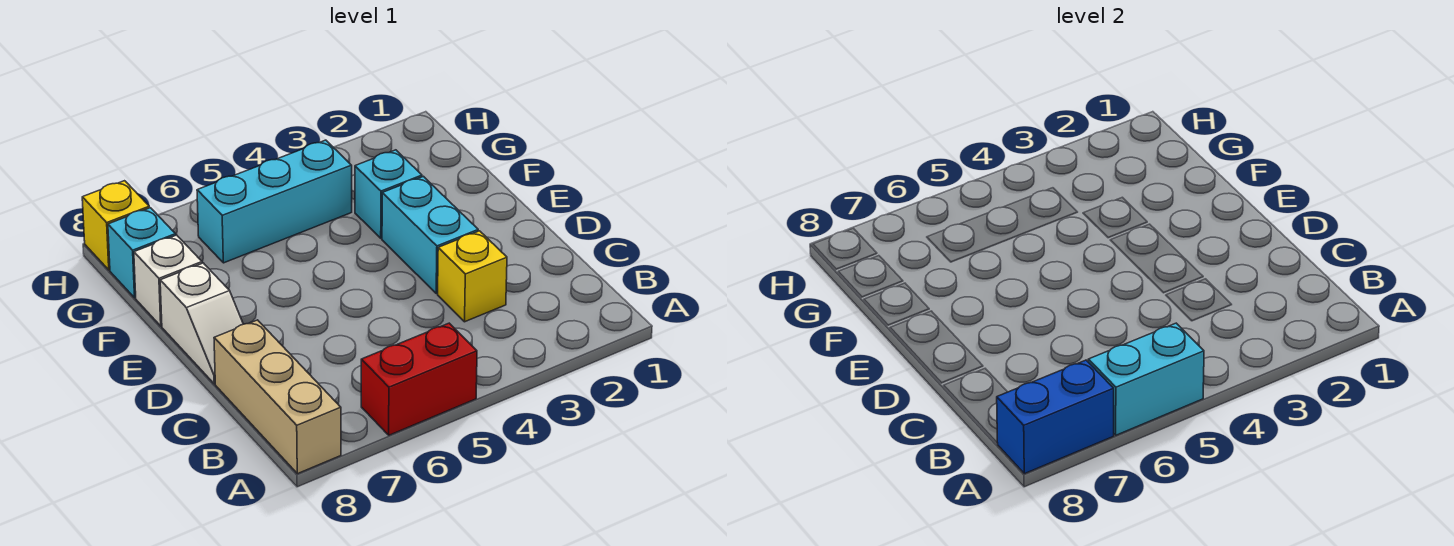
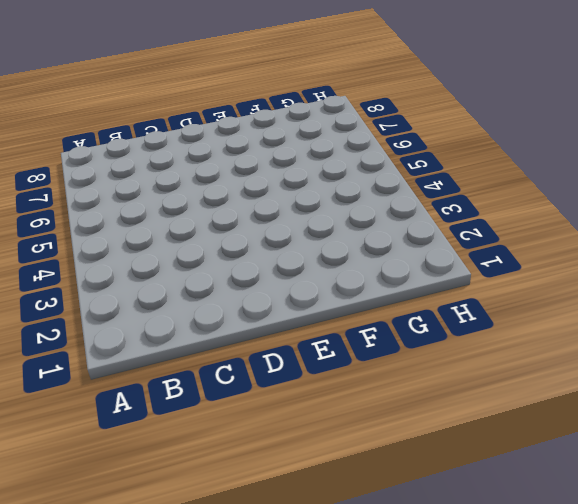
none -> red 1x2 brick [361,323,477,435]
none -> tan 1x3 brick [214,320,341,474]
none -> yellow 1x1 brick [438,231,507,322]

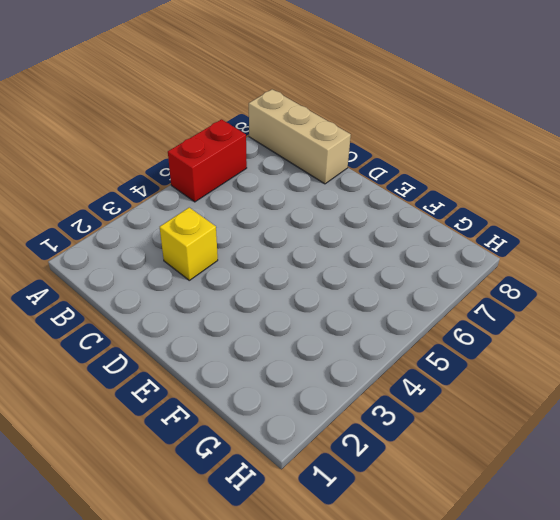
none -> cyan 1x2 brick [382,176,478,294]
none -> white 1x2 slope [160,263,243,384]
none -> cyan 1x1 brick [355,150,422,238]

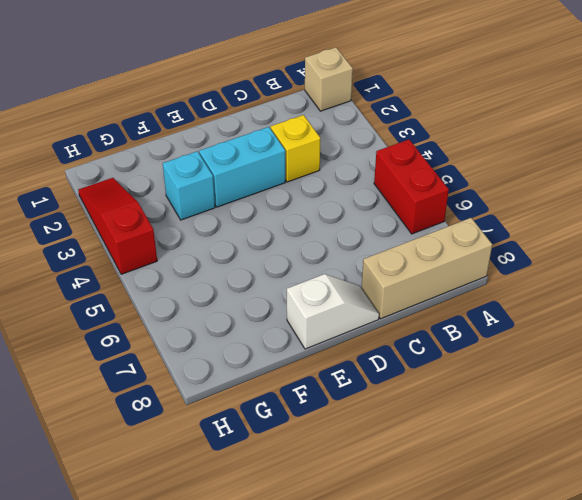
tan 1x1 brick [305,47,353,111] -> none
red 1x3 slope [78,178,157,274] -> none
none -> white 1x1 brick [134,235,202,326]
none -> cyan 1x3 brick [197,140,352,263]
none -> cyan 1x1 brick [108,208,176,298]

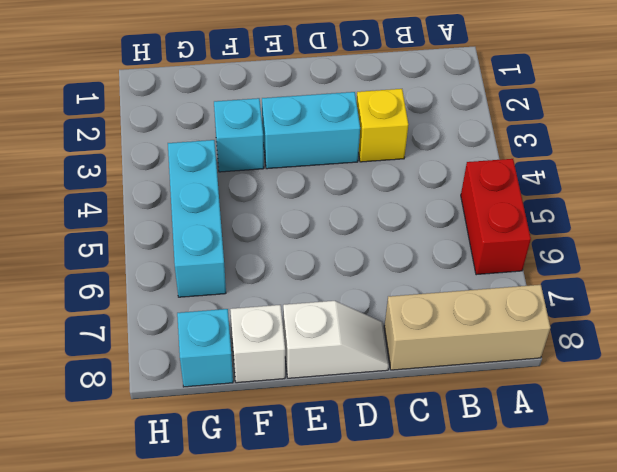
none -> yellow 1x1 brick [82,181,149,270]
none -> cyan 1x2 brick [1088,323,1204,435]
none -> blue 1x2 brick [997,360,1114,474]

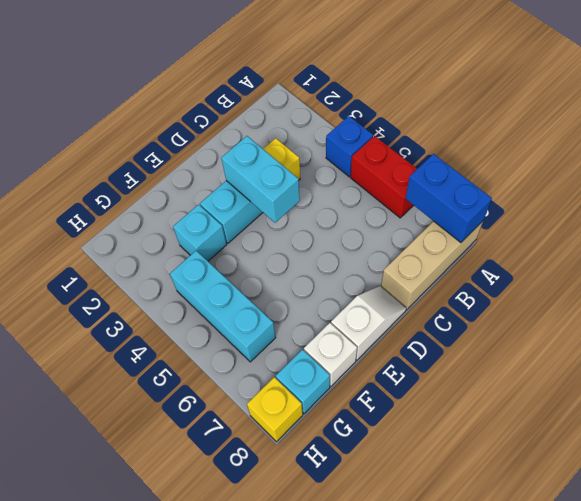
blue 1x1 brick [326,116,373,177] -> none
cyan 1x2 brick [221,136,300,223] -> cyan 1x2 brick moved to [1088,323,1204,435]

